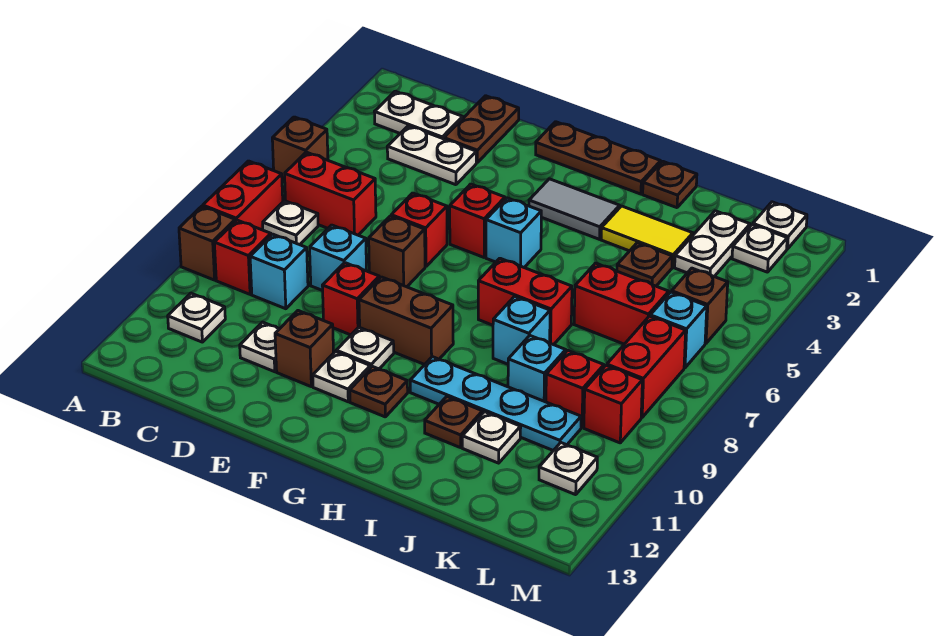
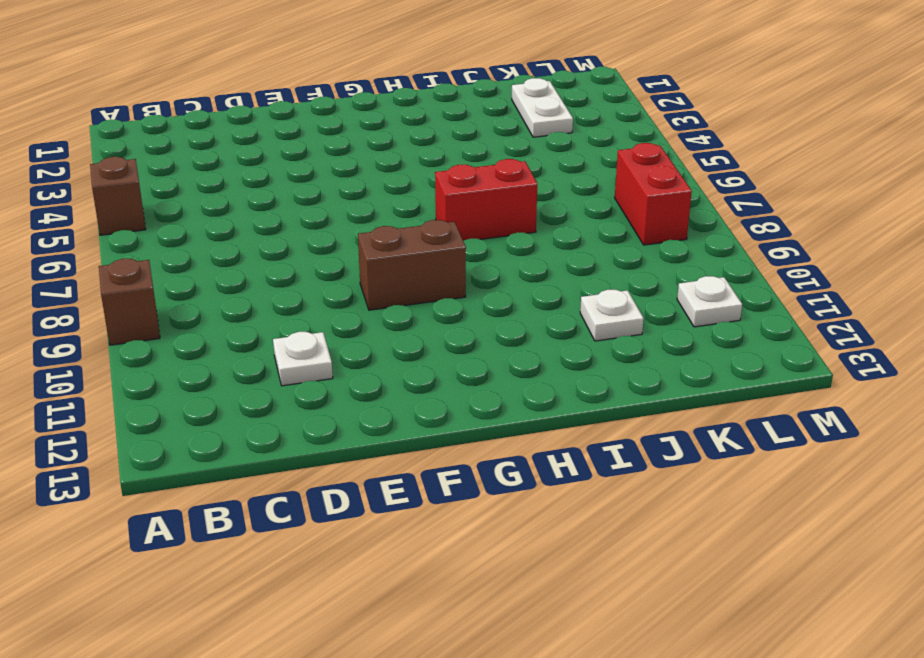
none -> red 1x2 brick [203,161,283,230]
none -> white 1x2 plate [375,91,463,139]
none -> red 1x2 brick [285,152,376,235]
none -> white 1x1 plate [263,201,318,245]

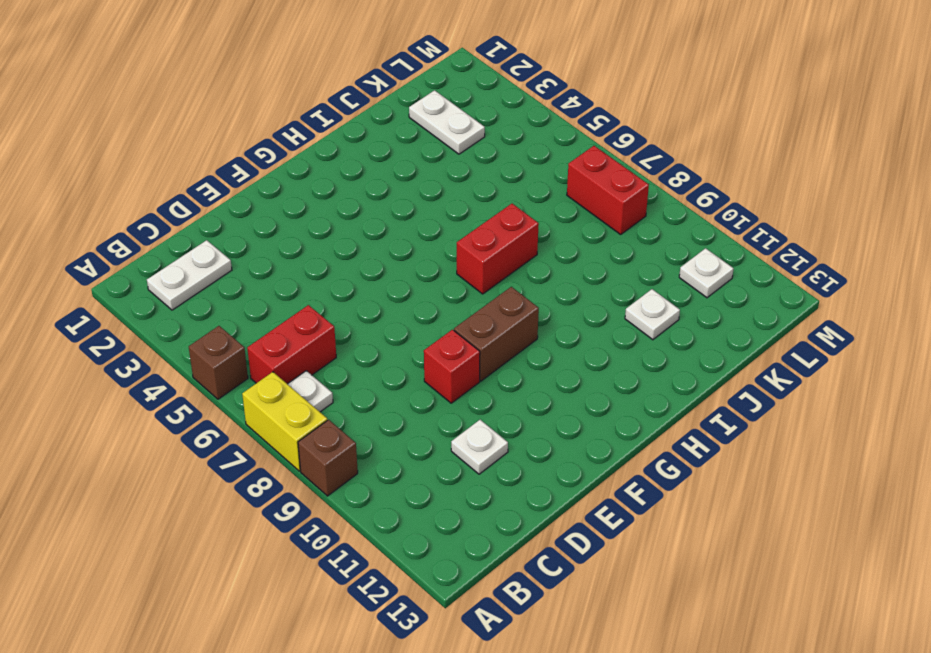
yellow 1x2 brick [242,372,327,471] -> red 1x2 brick [203,161,283,230]
none -> red 1x1 brick [214,220,271,294]
none -> white 1x1 plate [168,293,225,342]
none -> white 1x2 plate [387,126,476,185]
none -> cyan 1x1 brick [250,234,308,309]

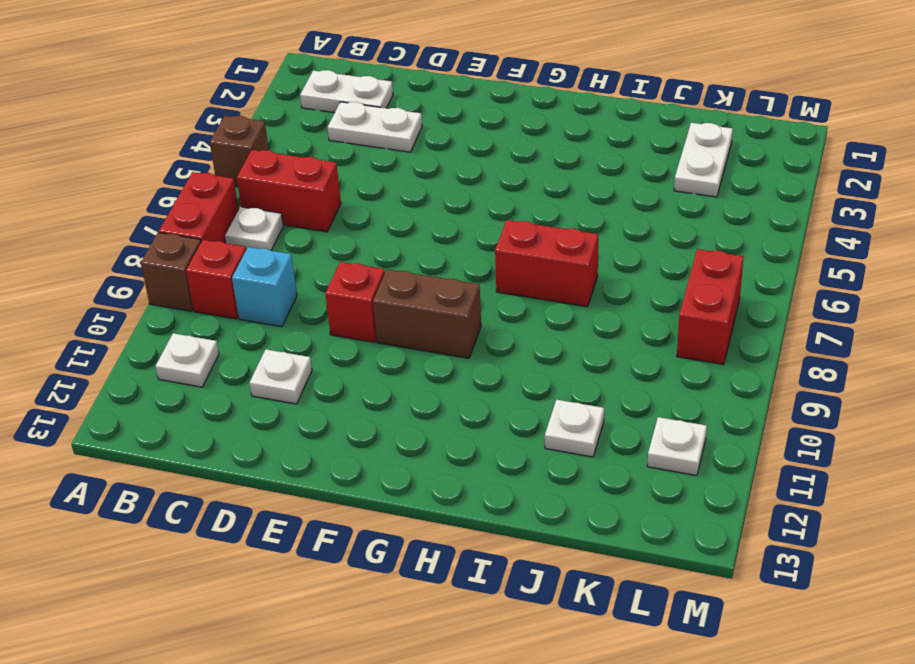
none -> brown 1x2 plate [444,96,519,162]
none -> cyan 1x1 brick [310,225,367,291]
none -> red 1x1 brick [391,193,447,267]
none -> brown 1x1 brick [369,216,425,287]

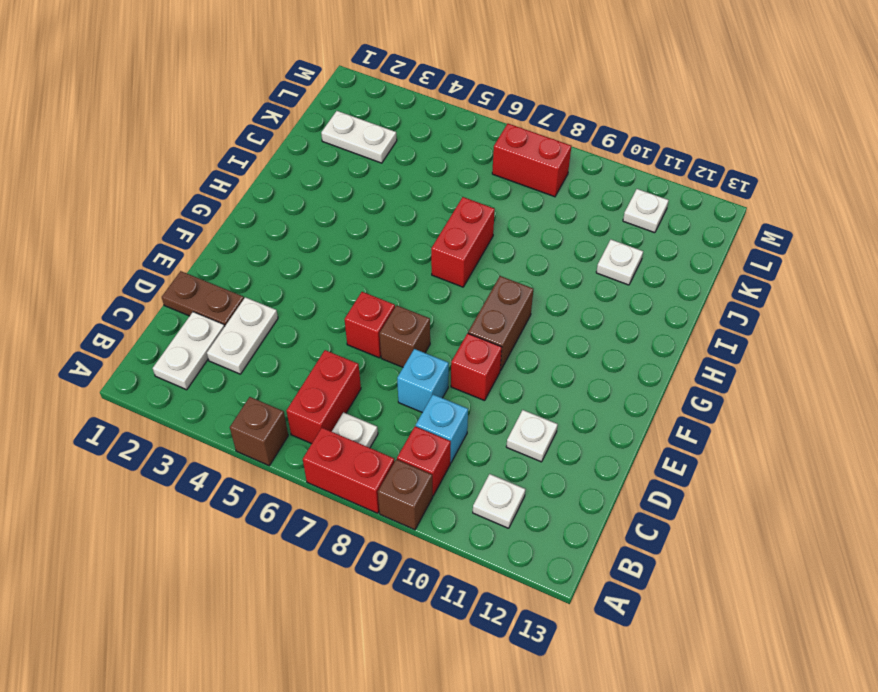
none -> brown 1x1 brick [275,311,334,386]
none -> brown 1x3 plate [536,122,661,194]
none -> red 1x1 brick [450,184,505,257]
none -> white 1x1 plate [336,327,394,369]

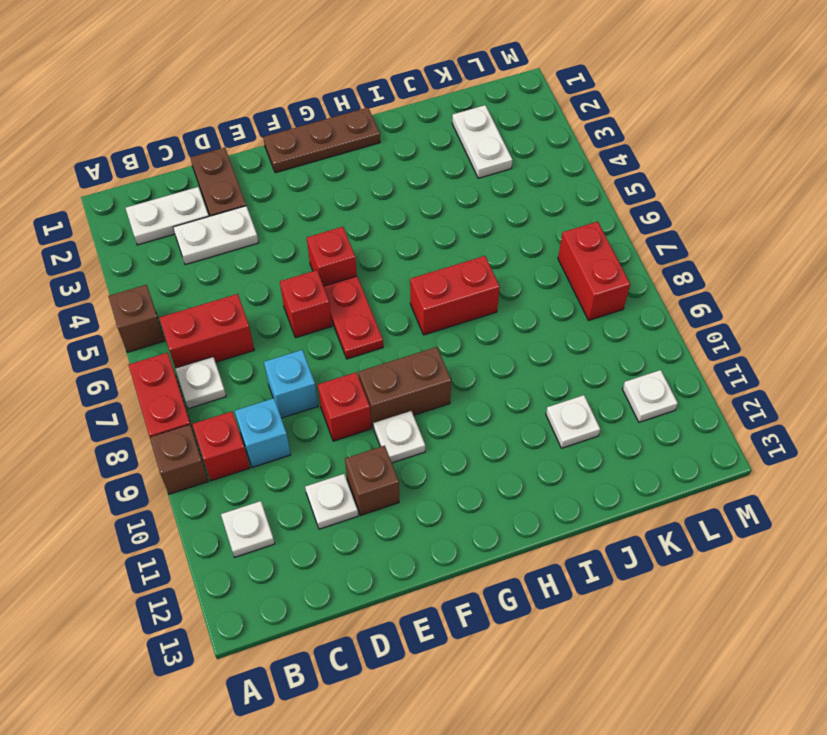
red 1x2 plate [324,276,383,359] -> none
none -> brown 1x1 brick [369,216,425,287]
none -> white 1x1 plate [313,352,370,402]
none -> grey 1x2 tile [529,179,620,239]
none -> cyan 1x1 brick [486,198,541,267]

